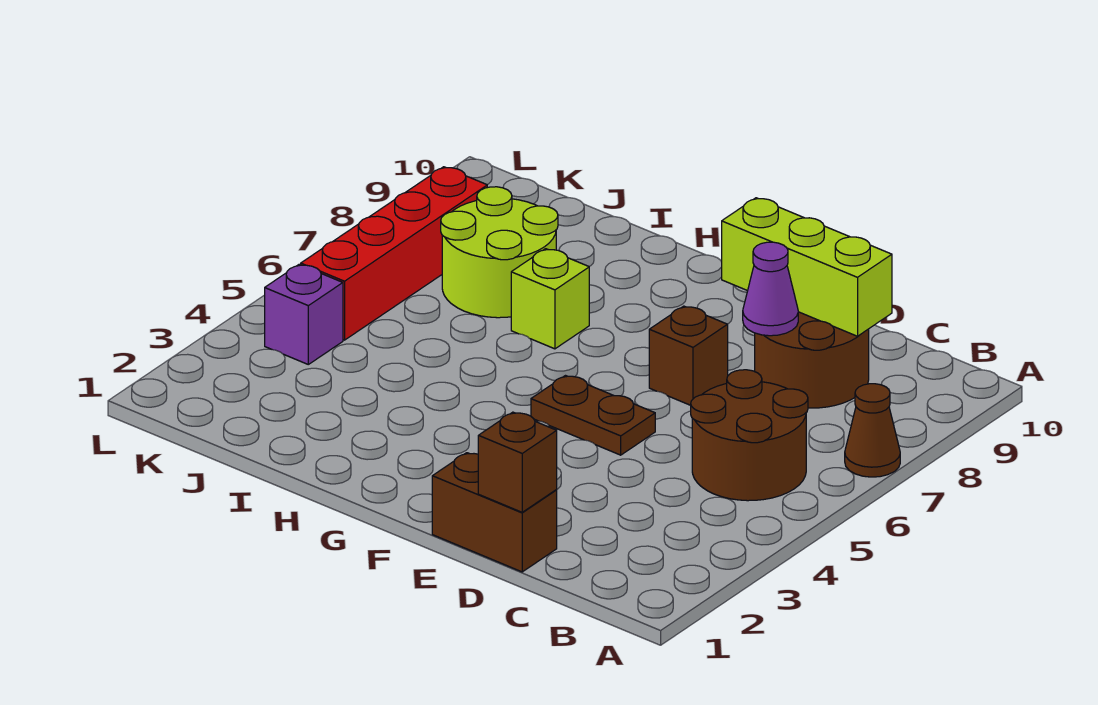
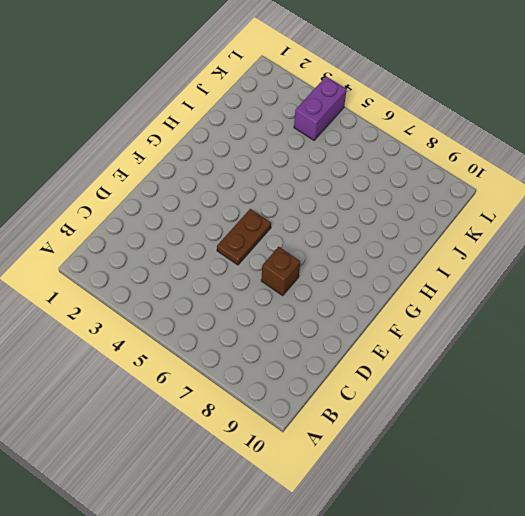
purple 1x2 brick [294,76,347,140] -> purple 1x1 brick [265,264,343,364]
none -> brown 1x1 cone [845,384,900,477]
none -> brown 2x2 round brick [691,370,808,501]
none -> brown 2x2 round brick [755,312,869,408]

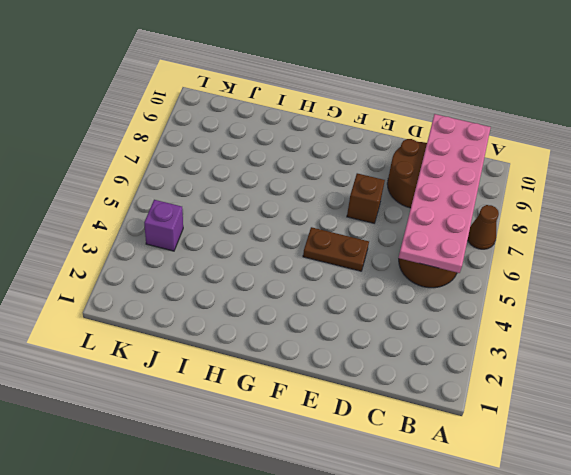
pink 2x6 plate [399,114,491,273] -> lime 1x3 brick [721,198,892,336]
none -> brown 1x2 brick [432,453,557,572]
none -> lime 1x1 brick [511,249,589,349]
none -> lime 2x2 round brick [441,187,558,318]

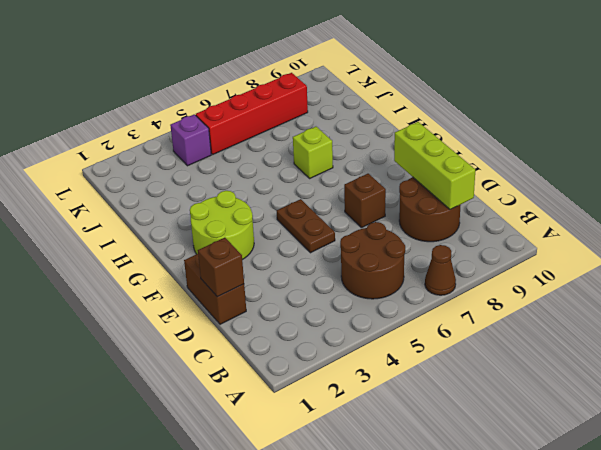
lime 2x2 round brick [190,191,254,260] -> lime 2x2 round brick moved to [441,187,558,318]
none -> purple 1x1 cone [743,242,798,336]

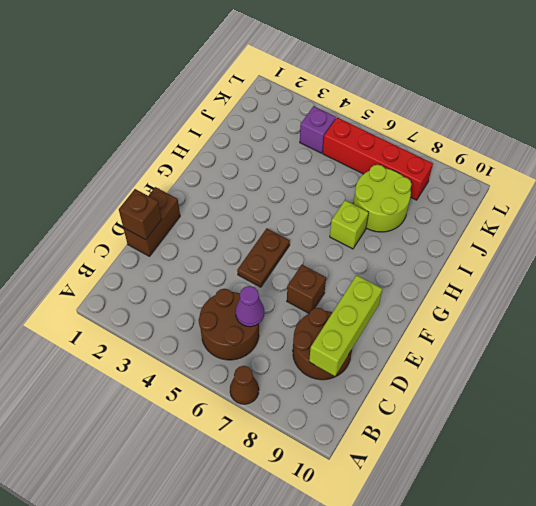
purple 1x1 cone [235,286,264,327] -> purple 1x1 cone moved to [743,242,798,336]

